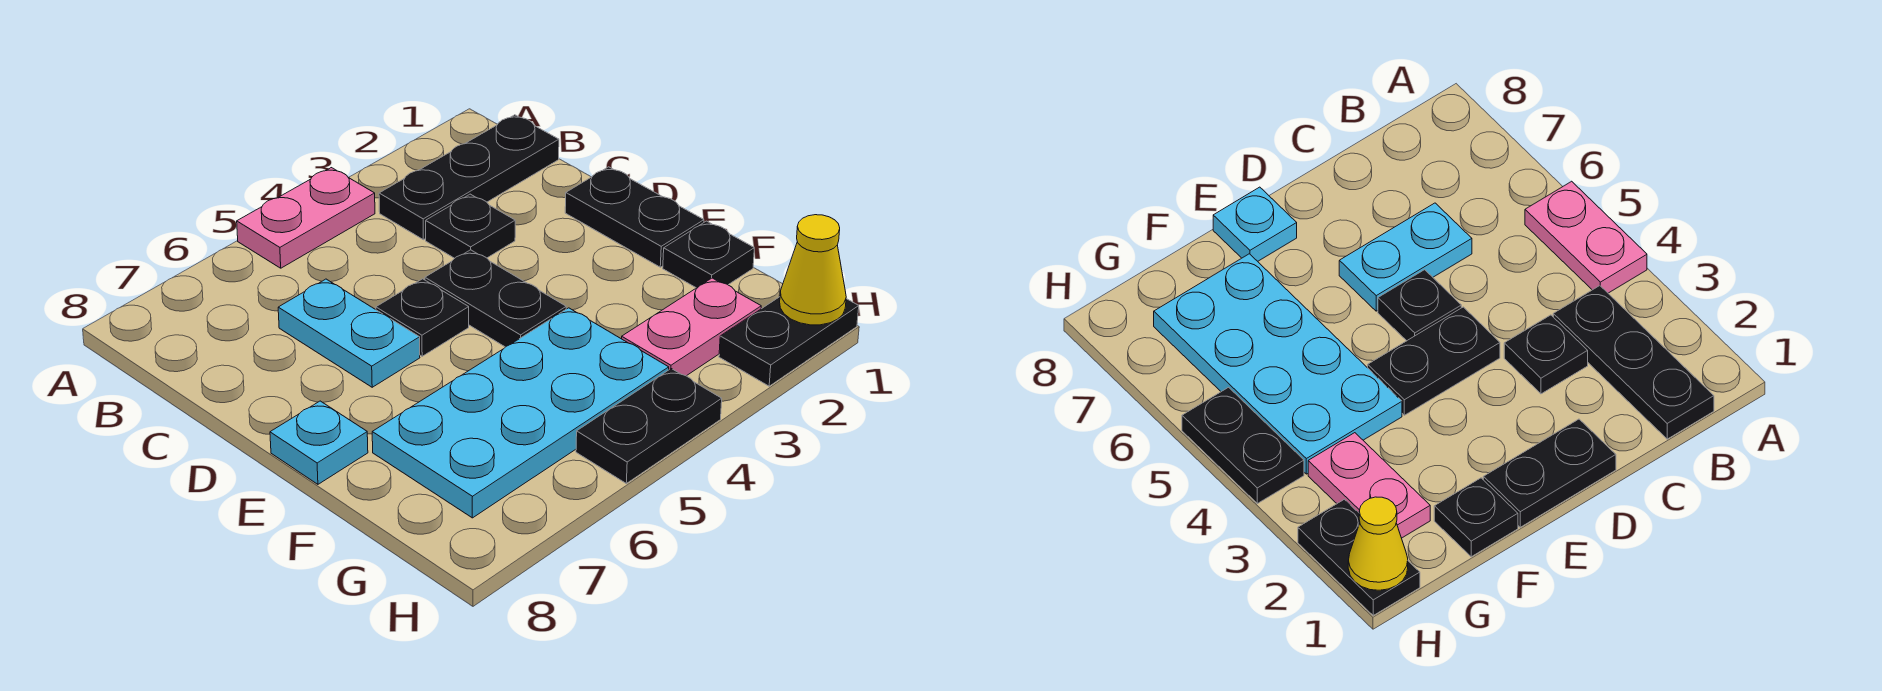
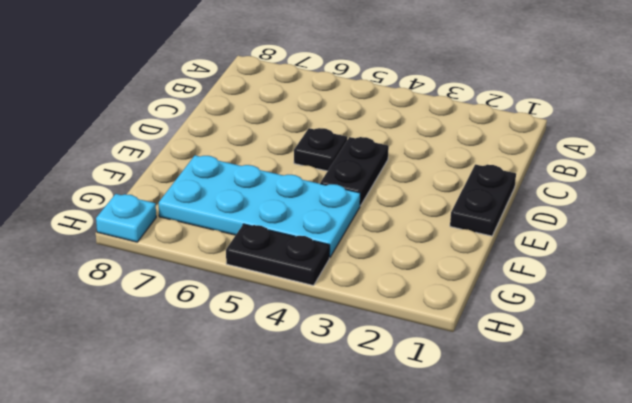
cyan 1x1 plate [96,194,156,242] -> cyan 1x1 plate moved to [270,401,368,484]
none -> pink 1x2 plate [237,168,375,268]
none -> black 1x3 plate [379,115,559,240]
none -> black 1x1 plate [426,194,515,258]

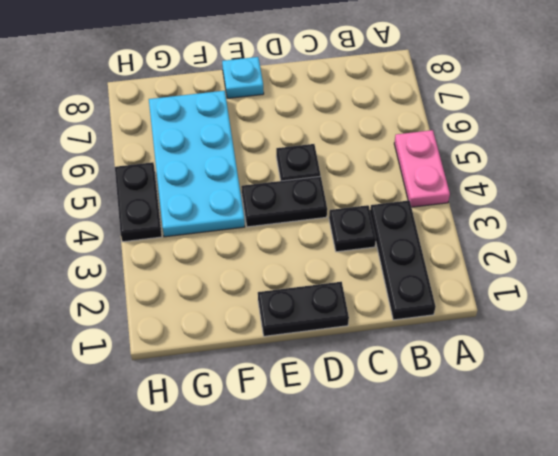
none -> cyan 1x2 plate [278,279,420,387]
none -> black 1x1 plate [663,221,754,288]
none -> pink 1x2 plate [622,278,761,376]

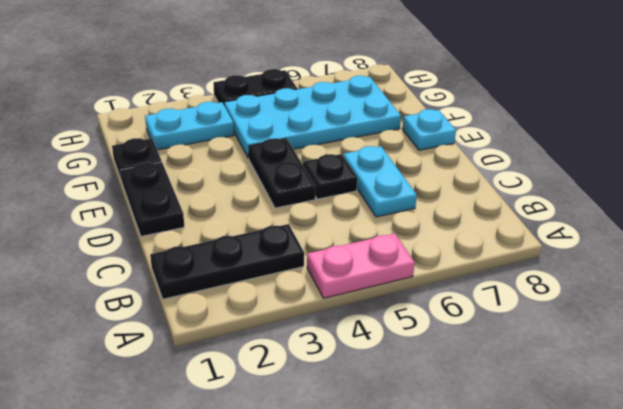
cyan 1x2 plate [145,102,234,150] -> pink 1x2 plate [622,278,761,376]
none -> black 1x1 plate [426,194,515,258]
none -> black 1x2 plate [719,297,859,386]
none -> yellow 1x1 cone [780,215,846,325]

